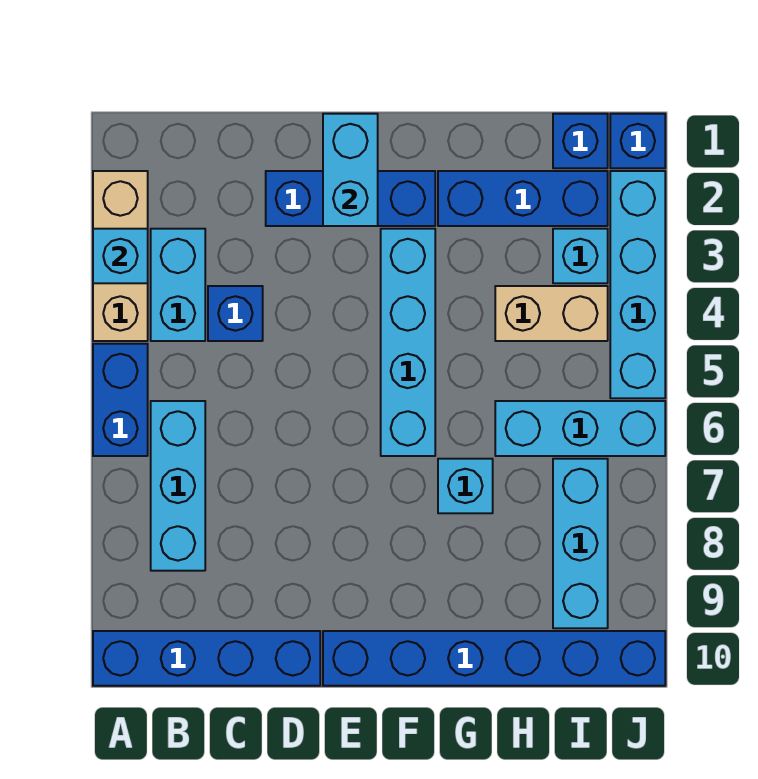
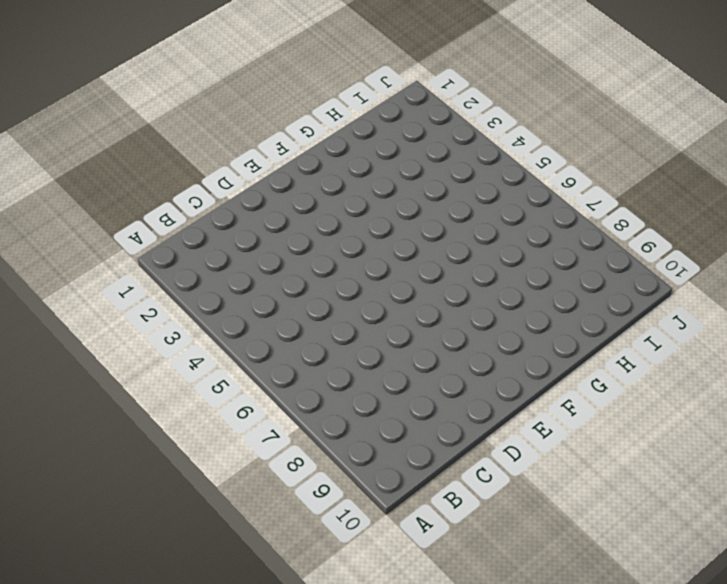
none -> tan 1x3 brick [93,171,148,341]
none -> blue 1x2 brick [93,344,148,456]
none -> blue 1x4 brick [93,631,320,686]

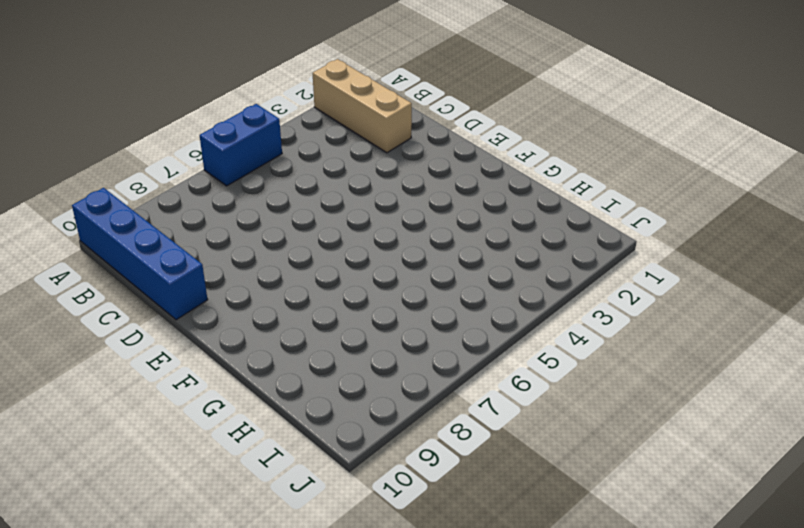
tan 1x3 brick [313,59,412,153] -> tan 1x3 brick turned to [93,171,148,341]
none -> cyan 1x2 brick [151,229,205,341]
none -> cyan 1x3 brick [151,401,205,571]
none -> blue 1x1 brick [208,286,263,341]

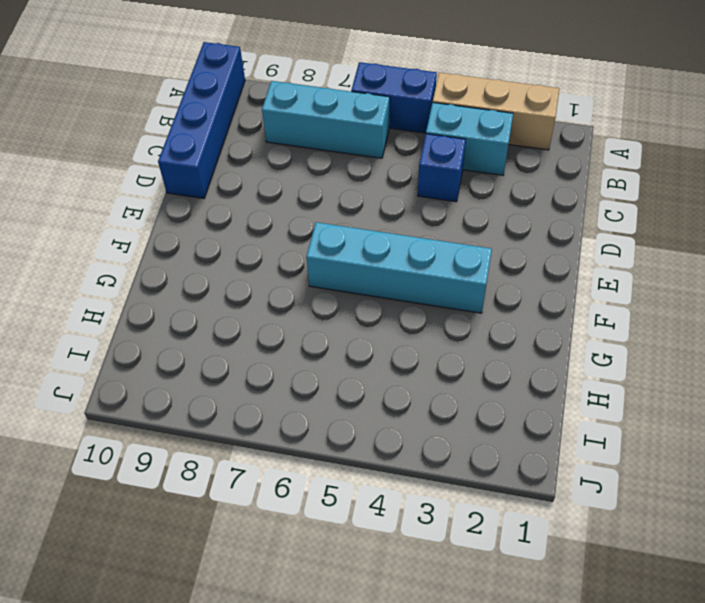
none -> blue 1x3 brick [266,171,435,226]
none -> blue 1x6 brick [323,631,665,686]
none -> blue 1x3 brick [438,171,608,226]

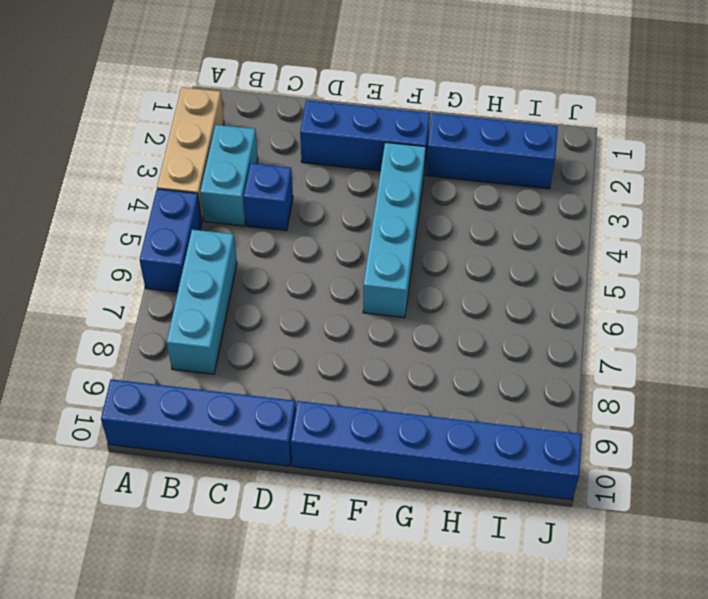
none -> cyan 1x1 brick [438,459,493,513]
none -> tan 1x2 brick [495,286,608,341]
none -> cyan 1x3 brick [495,401,665,456]

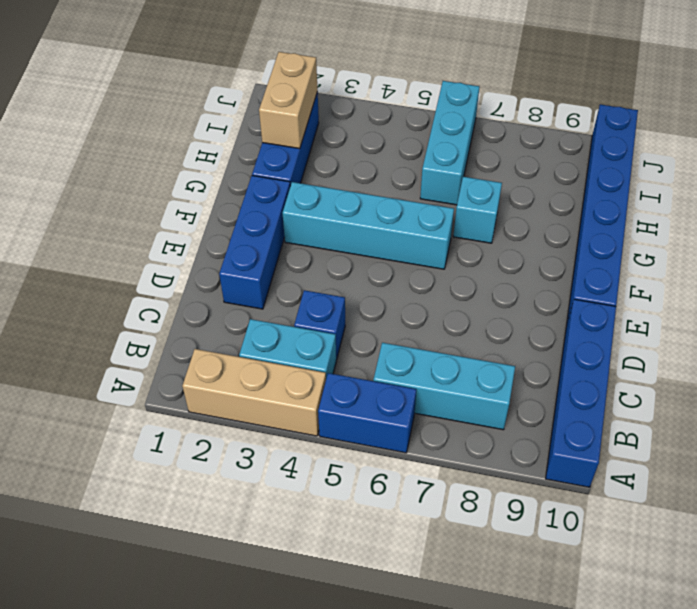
tan 1x2 brick [259,52,318,149] -> tan 1x2 brick moved to [495,286,608,341]
none -> blue 1x1 brick [553,114,608,168]
none -> cyan 1x1 brick [553,229,608,283]
none -> cyan 1x3 brick [553,459,608,628]

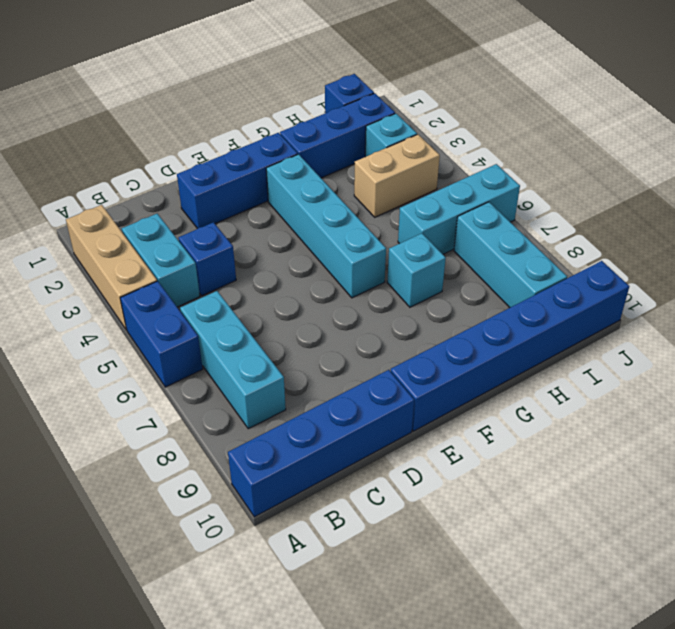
none -> blue 1x1 brick [610,114,665,168]
none -> cyan 1x4 brick [610,171,665,398]
none -> cyan 1x1 brick [93,229,148,283]

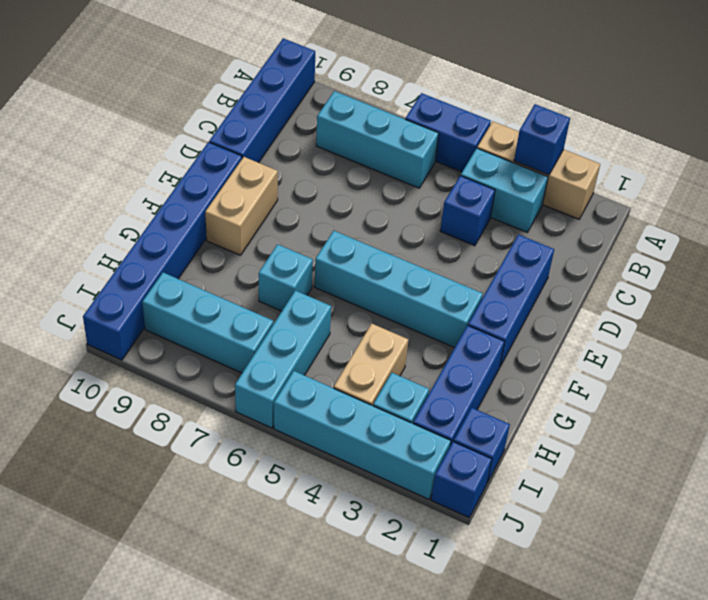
blue 1x1 brick [514,104,570,175] -> cyan 1x1 brick [93,229,148,283]
tan 1x2 brick [205,157,278,255] -> none
none -> cyan 1x2 brick [323,114,378,226]

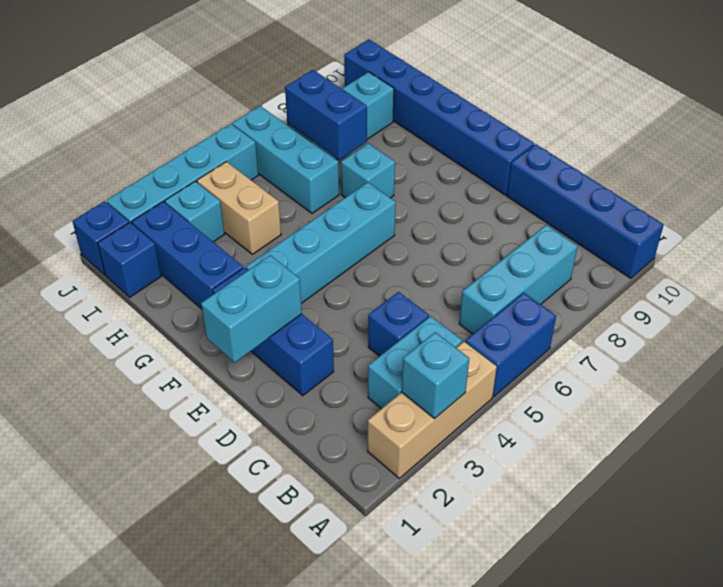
blue 1x2 brick [285,70,367,160] -> none

